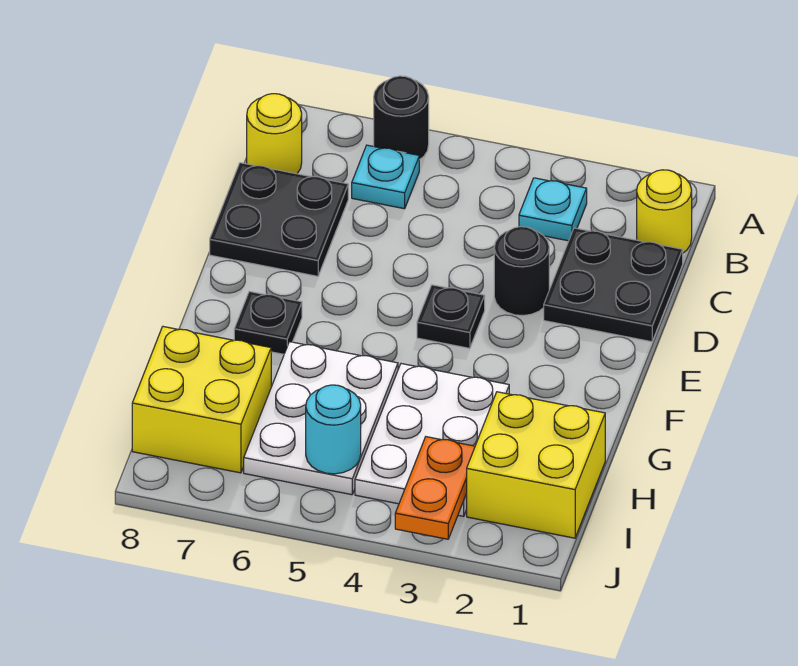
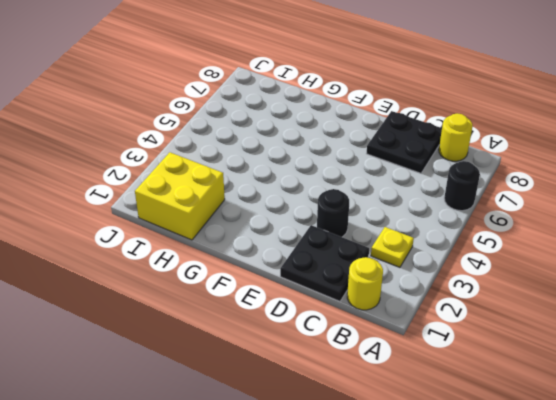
yellow 1x1 plate [371,227,414,267] -> cyan 1x1 plate [519,178,587,241]
none -> cyan 1x1 plate [352,145,419,209]
none -> black 1x1 plate [417,285,485,348]
none -> black 1x1 plate [234,292,302,354]

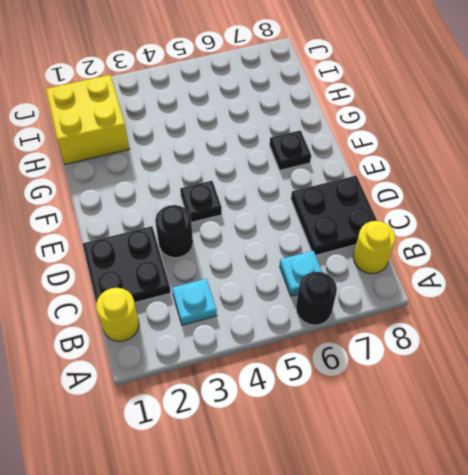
none -> white 2x3 plate [355,364,509,516]
none -> white 2x3 plate [244,342,398,495]
none -> yellow 2x2 brick [132,327,271,473]

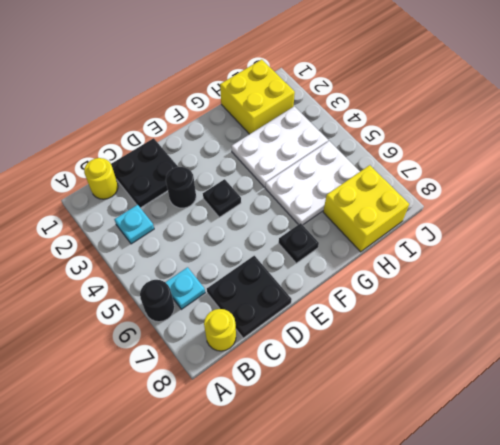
none -> orange 1x2 plate [395,437,475,539]
none -> cyan 1x1 round brick [306,385,361,474]

